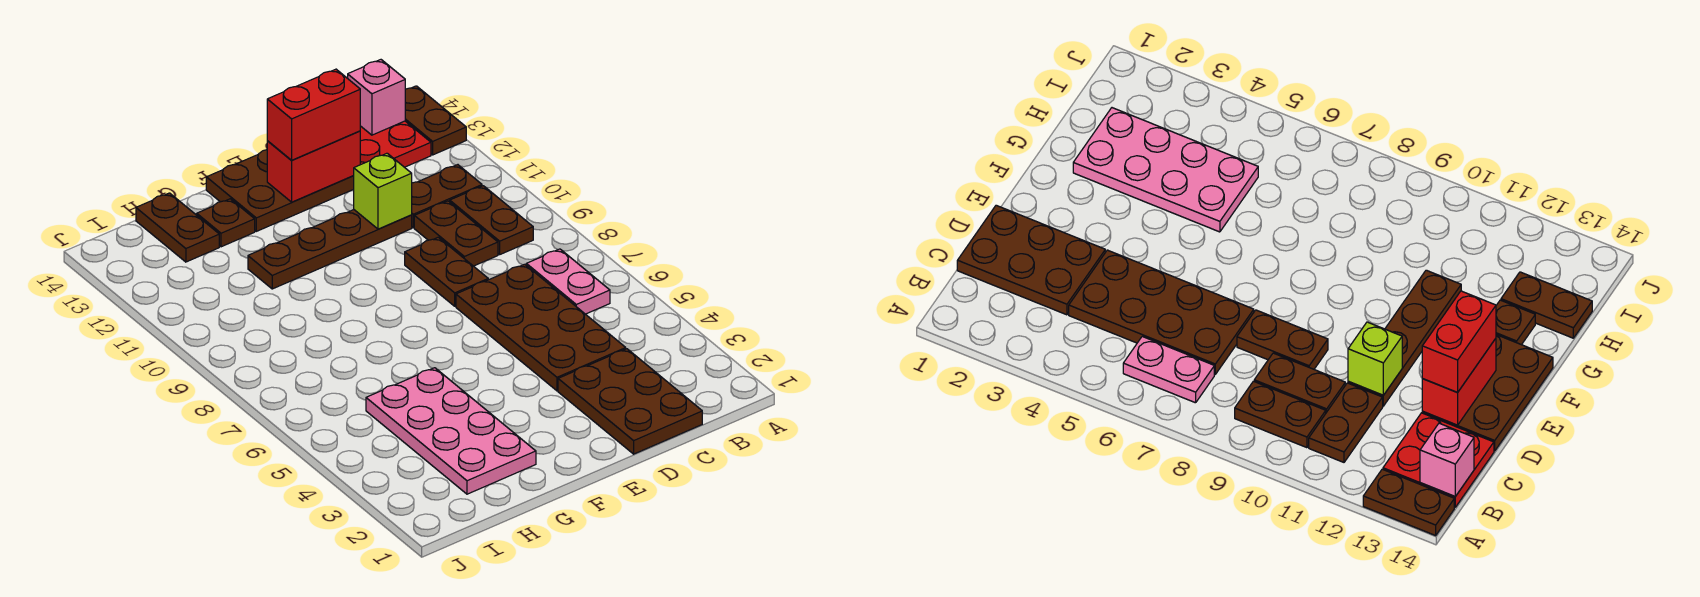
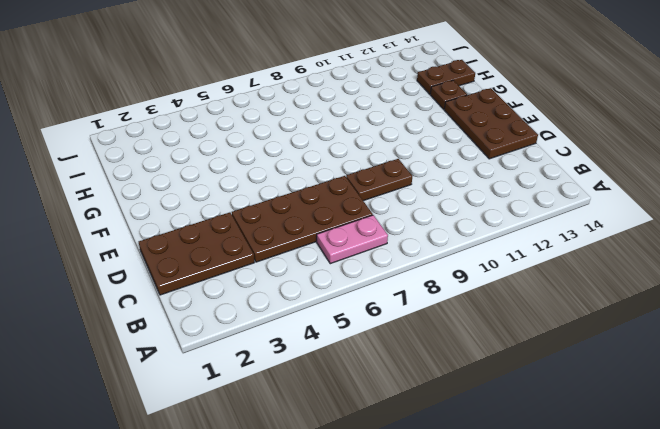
none -> brown 1x2 plate [405,86,466,155]
none -> brown 1x2 plate [450,186,533,254]
none -> brown 1x2 plate [412,165,482,228]

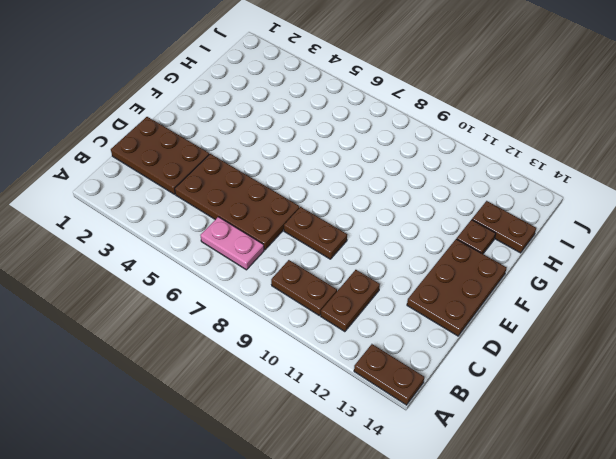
none -> red 2x2 plate [360,121,431,167]
none -> brown 1x2 plate [414,201,498,266]
none -> brown 1x4 plate [248,210,412,289]

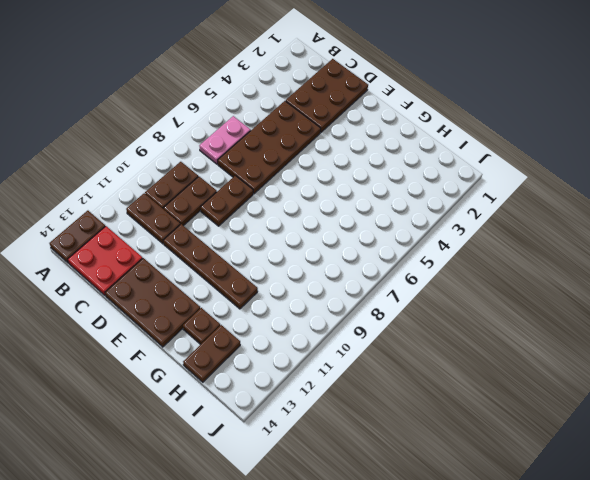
none -> pink 2x4 plate [366,368,536,494]
none -> pink 1x1 brick [348,60,405,135]
none -> lime 1x1 brick [354,153,412,229]

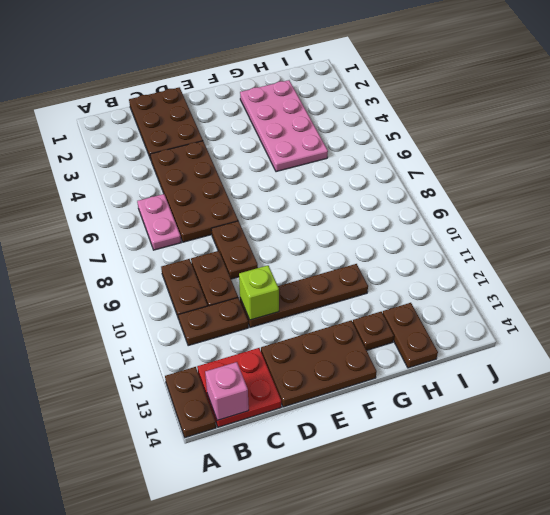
none -> red 1x2 brick [267,131,360,202]
none -> red 1x2 brick [267,69,360,160]

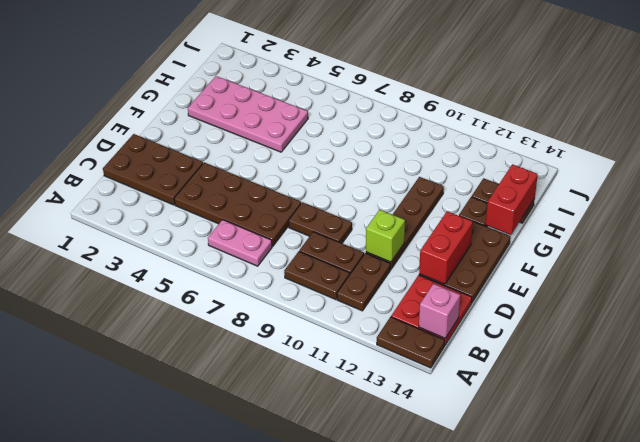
red 1x2 brick [486,164,538,235] -> red 1x2 brick moved to [267,69,360,160]

